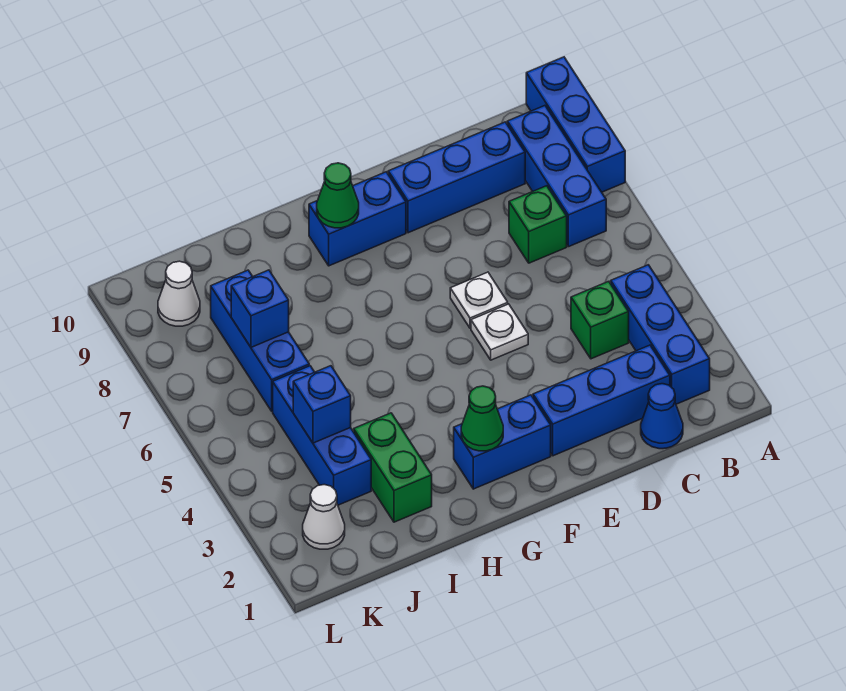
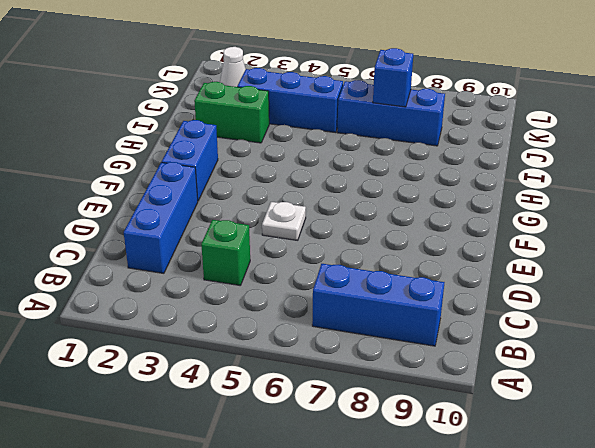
none -> blue 1x3 brick [526,57,625,192]
none -> blue 1x3 brick [611,265,710,404]
none -> blue 1x1 cone [641,384,683,449]

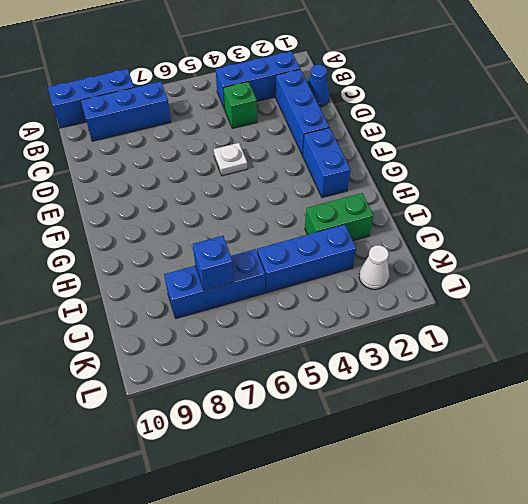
none -> green 1x1 brick [509,186,567,263]
none -> blue 1x3 brick [388,122,525,233]
none -> white 1x1 plate [450,272,508,328]

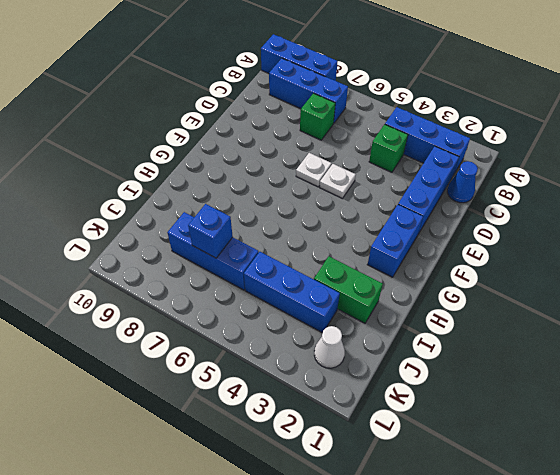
none -> blue 1x3 brick [388,122,525,233]
none -> blue 1x2 brick [309,172,406,266]
none -> white 1x1 cone [158,261,200,326]

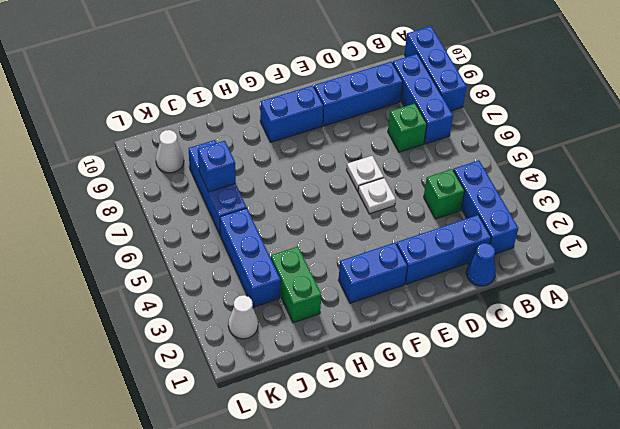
none -> green 1x1 cone [461,386,503,451]
none -> green 1x1 cone [317,163,359,228]
none -> blue 1x1 brick [293,366,351,443]

